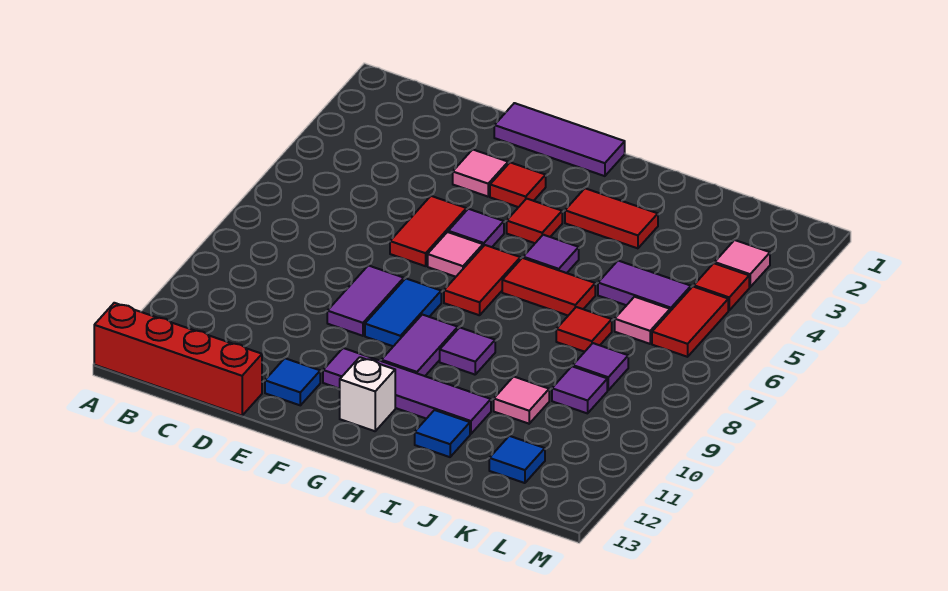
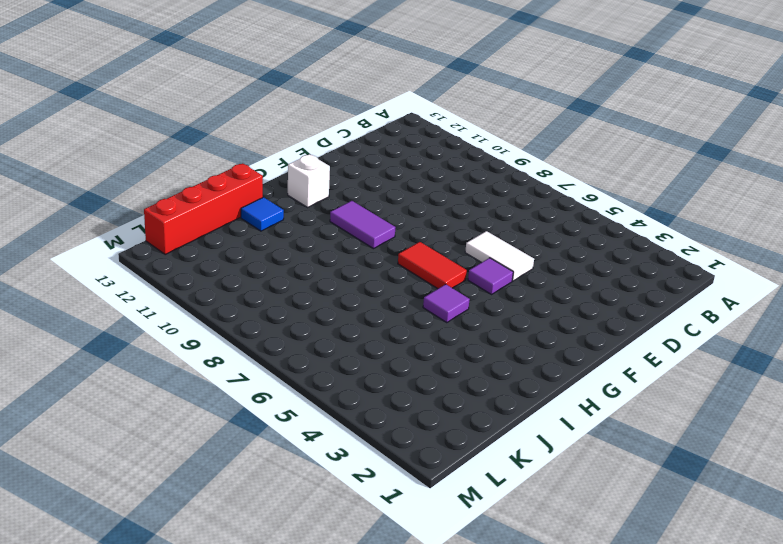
white 1x2 tile [465,231,534,281] -> red 1x2 tile [390,196,466,266]
red 1x4 brick [144,163,263,254] -> red 1x4 brick moved to [94,303,262,416]
none -> purple 1x3 tile [494,103,625,176]
none -> pink 1x1 tile [453,149,508,197]
none -> purple 1x2 tile [327,265,404,336]
none -> blue 1x1 tile [265,358,320,405]

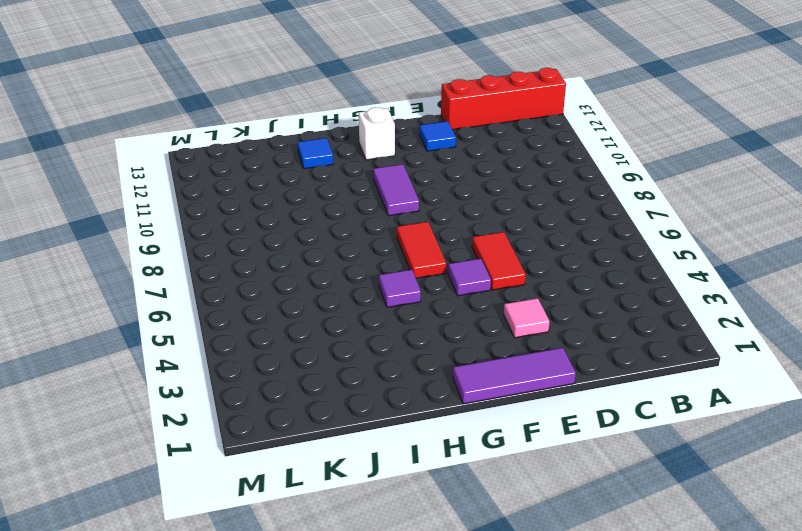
none -> purple 1x2 tile [327,265,404,336]
none -> red 1x1 tile [490,162,546,207]
none -> pink 1x1 tile [428,232,483,277]
none -> blue 1x2 tile [365,278,441,346]

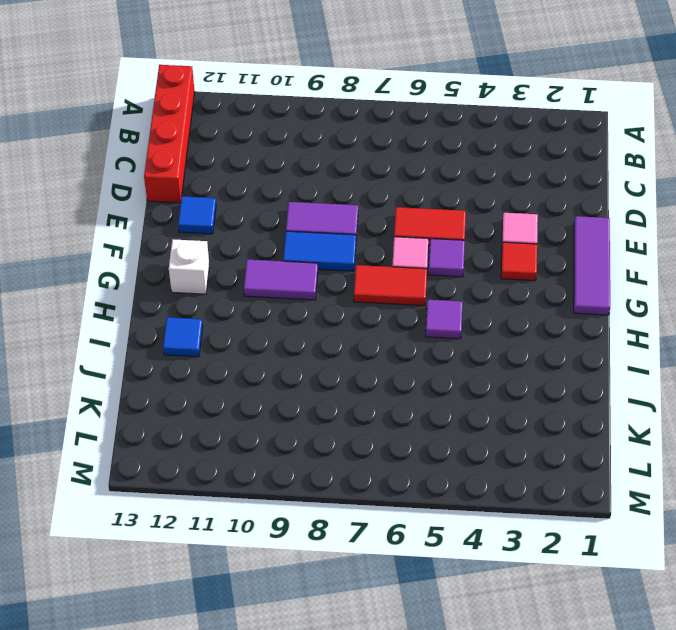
none -> purple 1x4 tile [323,348,491,434]
none -> red 1x1 tile [507,199,562,243]
none -> red 1x2 tile [565,188,658,248]
none -> red 1x2 tile [502,258,595,315]

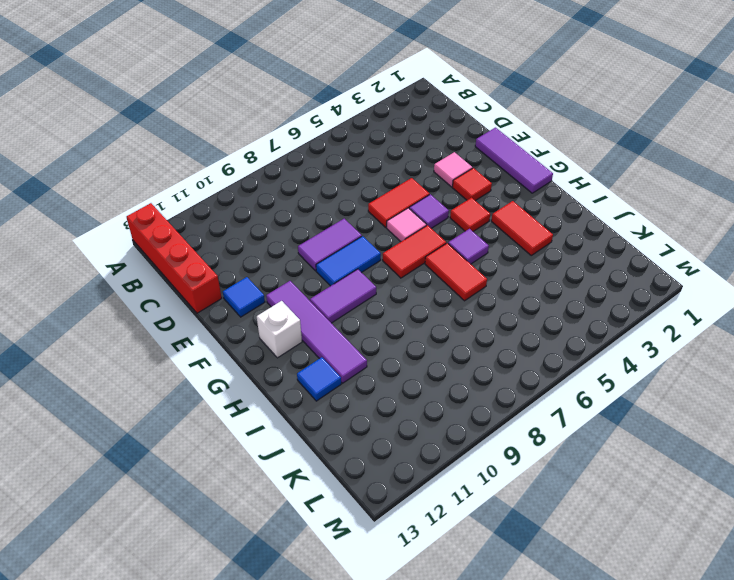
none -> purple 1x1 tile [440,327,495,375]
none -> purple 1x2 tile [598,261,691,311]
none -> red 1x1 tile [556,307,612,352]
none -> pink 1x1 tile [494,377,549,424]

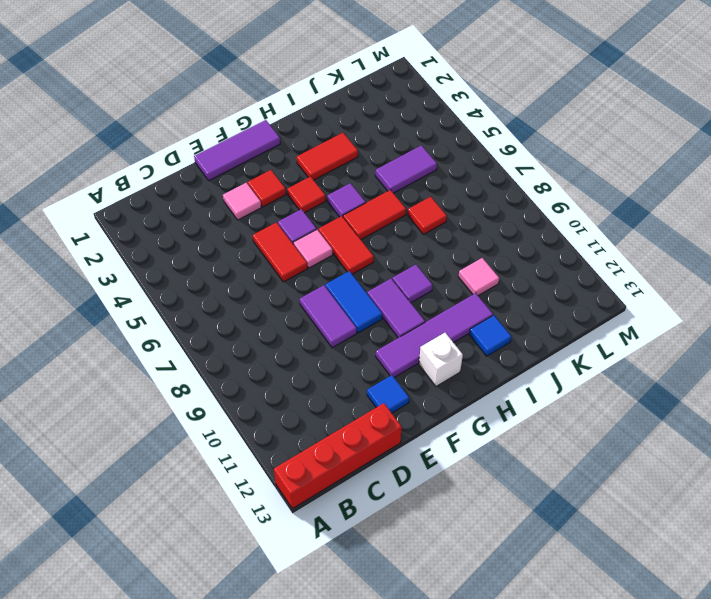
none -> pink 1x1 tile [615,297,670,344]
none -> purple 1x1 tile [573,343,628,390]
none -> purple 1x1 tile [552,366,607,413]
none -> blue 1x1 tile [489,436,545,483]

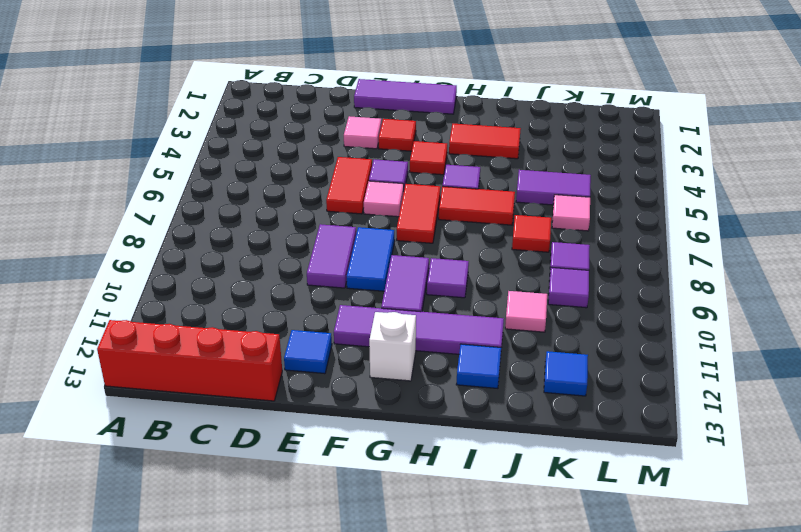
none -> pink 1x1 tile [715,240,770,287]
none -> red 1x1 tile [694,263,749,310]
none -> red 1x2 tile [652,286,728,357]

